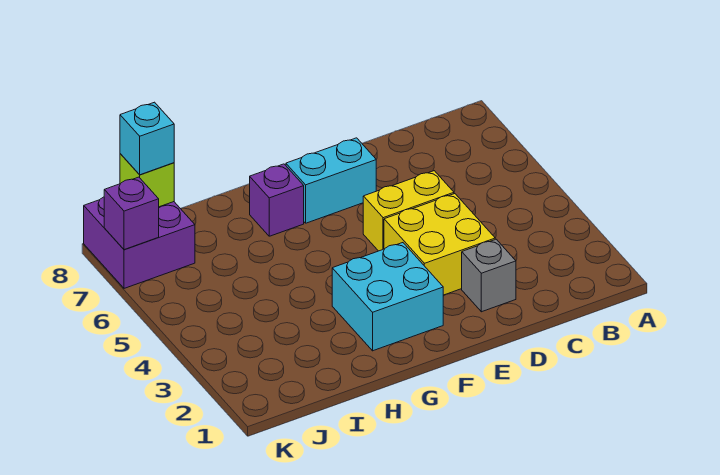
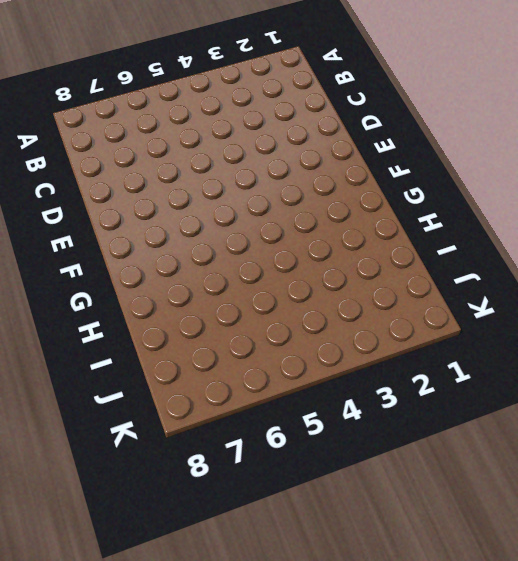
none -> grey 1x1 brick [462,239,516,312]
none -> yellow 2x2 brick [384,194,495,295]

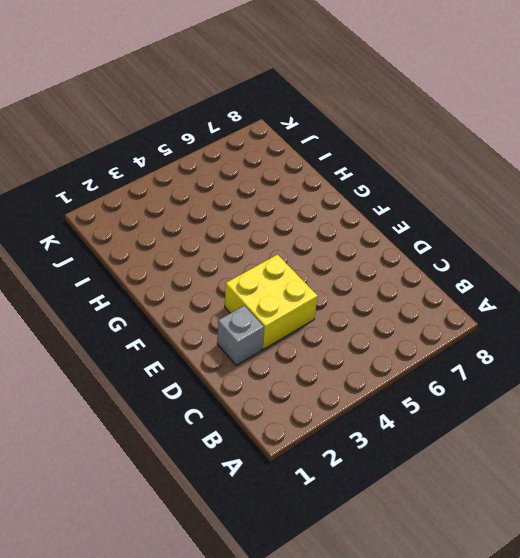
none -> yellow 1x2 brick [363,171,454,251]
none -> cyan 1x2 brick [286,138,376,223]

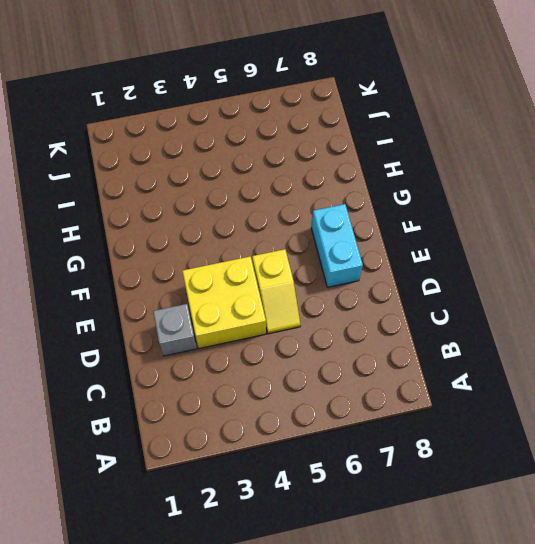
yellow 1x2 slope [252,249,300,334] -> yellow 1x2 brick [363,171,454,251]
none -> cyan 2x2 brick [332,243,443,351]
none -> purple 1x1 brick [250,164,304,236]

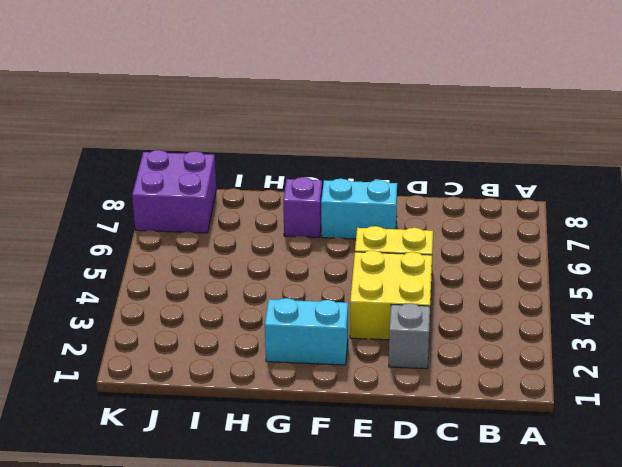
cyan 1x2 brick [265,298,348,365] -> cyan 2x2 brick [332,243,443,351]
none -> lime 1x1 brick [120,154,174,207]
none -> purple 1x1 brick [104,177,159,250]

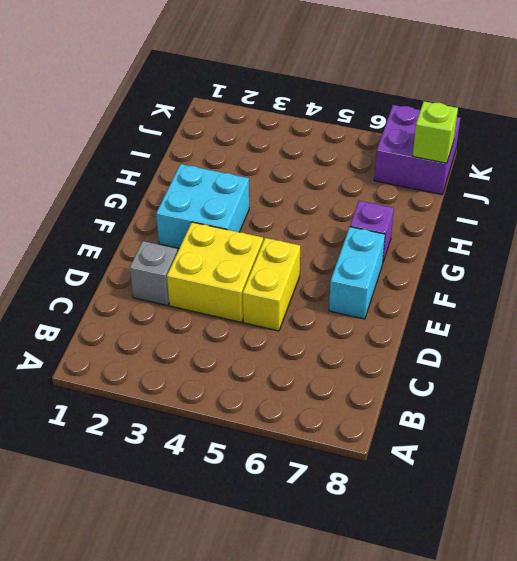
none -> purple 1x1 brick [104,177,159,250]
none -> cyan 1x1 brick [120,102,174,175]

